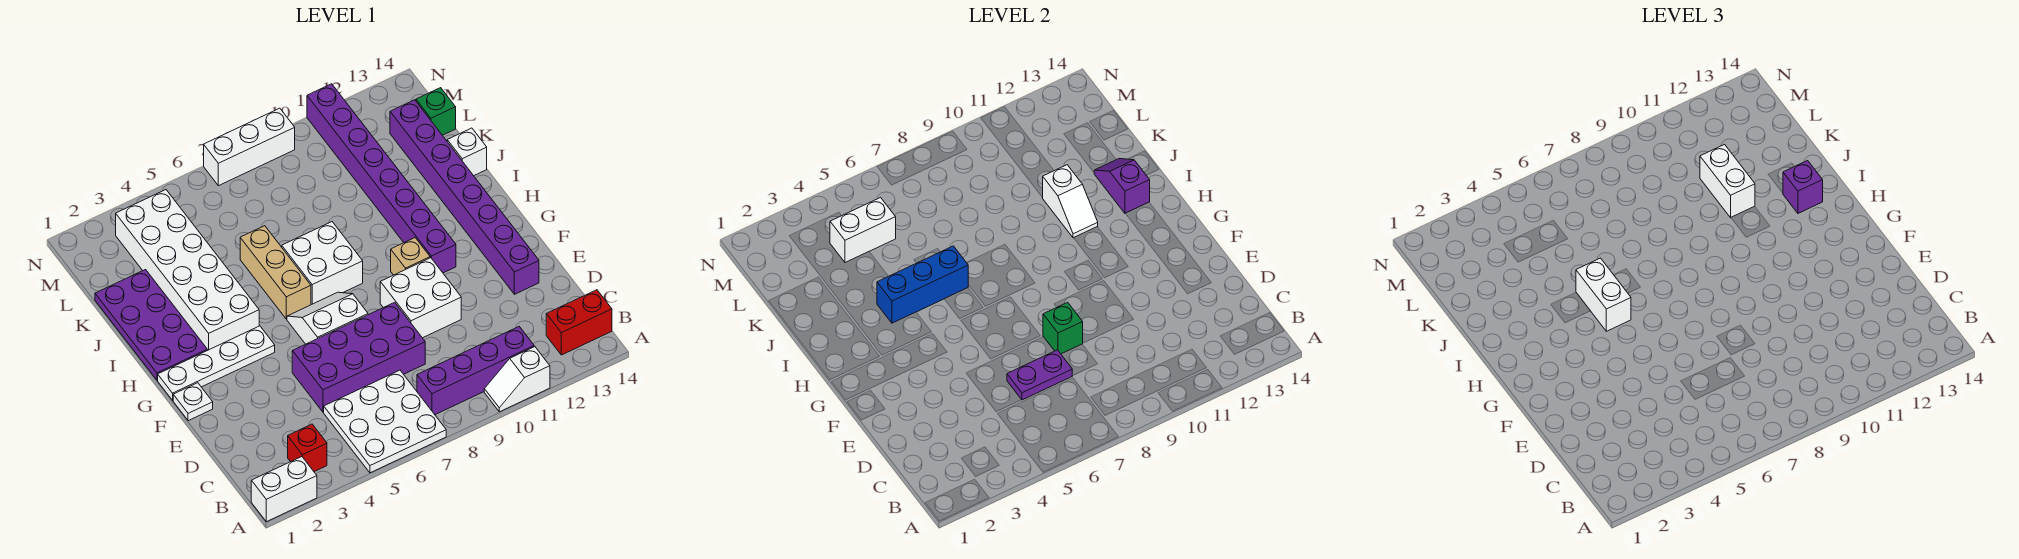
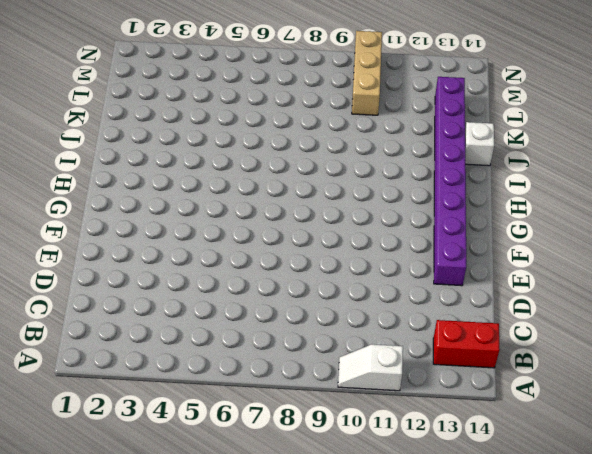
tan 1x3 brick [352,31,382,115] -> tan 1x3 brick moved to [240,226,311,319]
none -> white 1x2 brick [251,457,317,522]
none -> white 3x3 plate [324,370,446,473]
none -> red 1x1 brick [288,424,327,472]
none -> purple 1x4 brick [417,327,534,415]

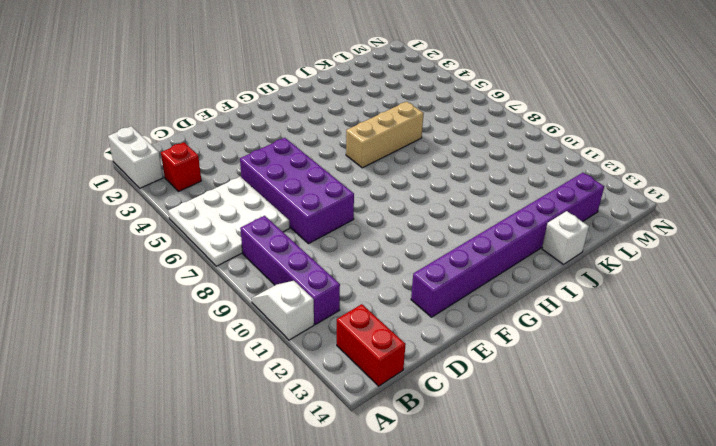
none -> white 2x2 brick [380,258,461,338]
none -> white 1x1 plate [173,383,213,421]
none -> white 2x2 slope [287,292,368,344]
none -> white 1x4 plate [158,326,275,400]

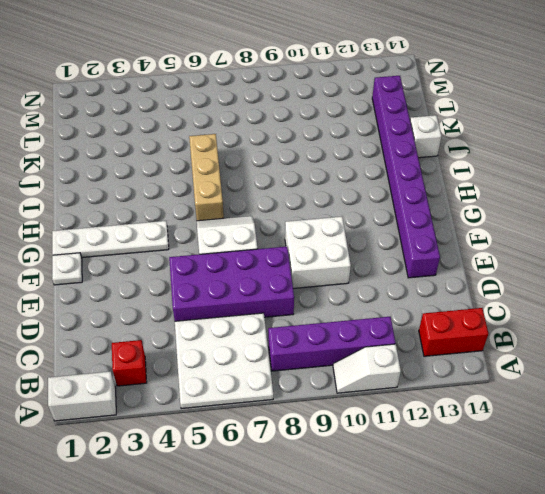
none -> tan 1x1 brick [391,238,430,275]
none -> purple 1x8 brick [307,84,456,273]
none -> purple 2x4 plate [95,270,207,380]
none -> white 2x6 brick [116,190,259,350]

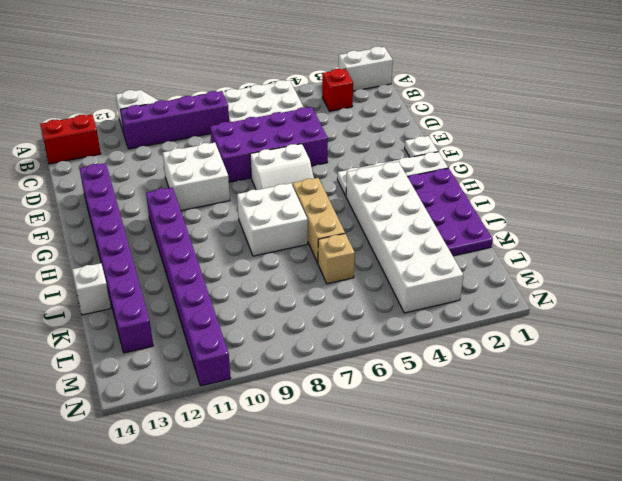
tan 1x1 brick [318,234,355,284] -> tan 1x1 brick moved to [391,238,430,275]
none -> green 1x1 brick [416,88,456,135]
none -> white 1x3 brick [204,108,295,186]
none -> purple 1x2 plate [1007,350,1072,400]
none -> green 1x1 brick [1043,302,1083,354]

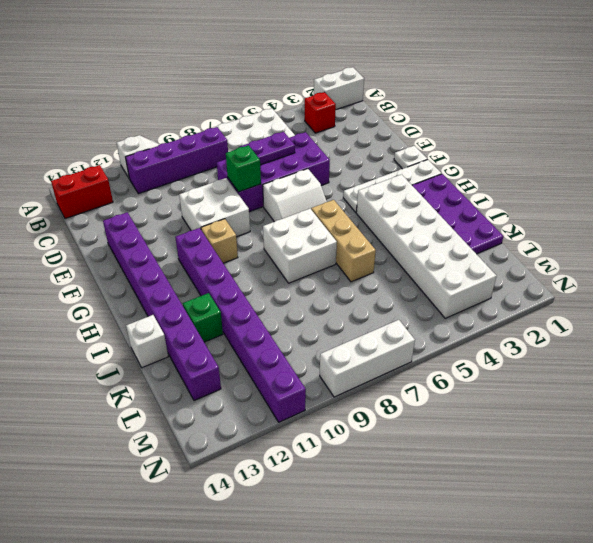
green 1x1 brick [183,293,223,342] -> green 1x1 brick moved to [416,88,456,135]
none -> blue 1x3 brick [877,246,968,323]
none -> white 1x2 slope [1042,165,1098,238]
none -> purple 1x2 slope [1094,158,1150,213]
none -> white 1x2 brick [830,198,896,262]

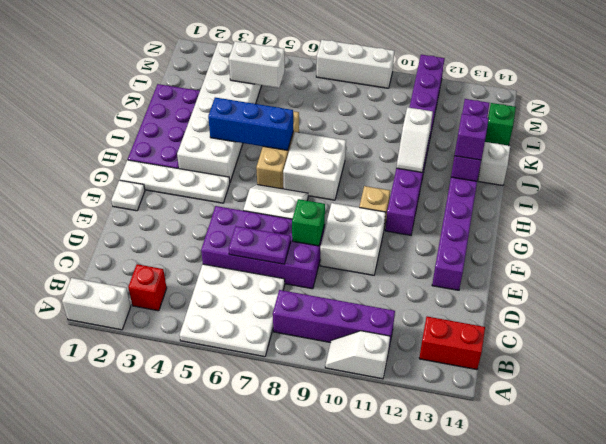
none -> white 1x2 brick [1576,258,1631,331]
none -> white 1x2 brick [1700,145,1755,218]

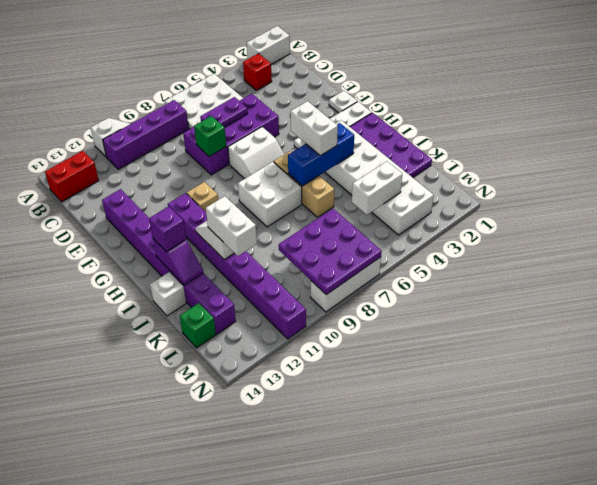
purple 3x3 plate [279,209,382,295] -> none
none -> white 2x2 brick [380,258,461,338]

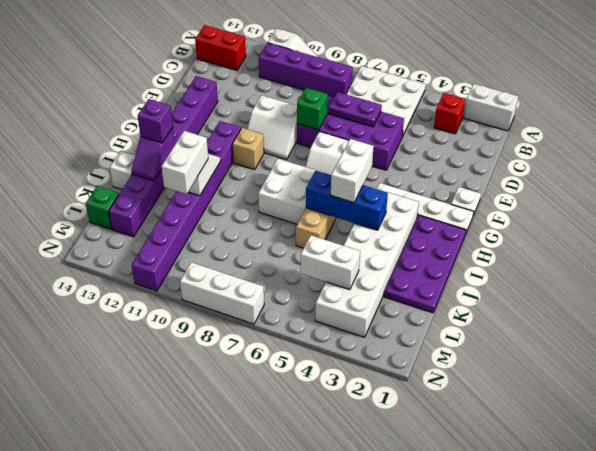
white 2x2 slope [247,95,297,160] -> white 2x2 brick [380,258,461,338]

